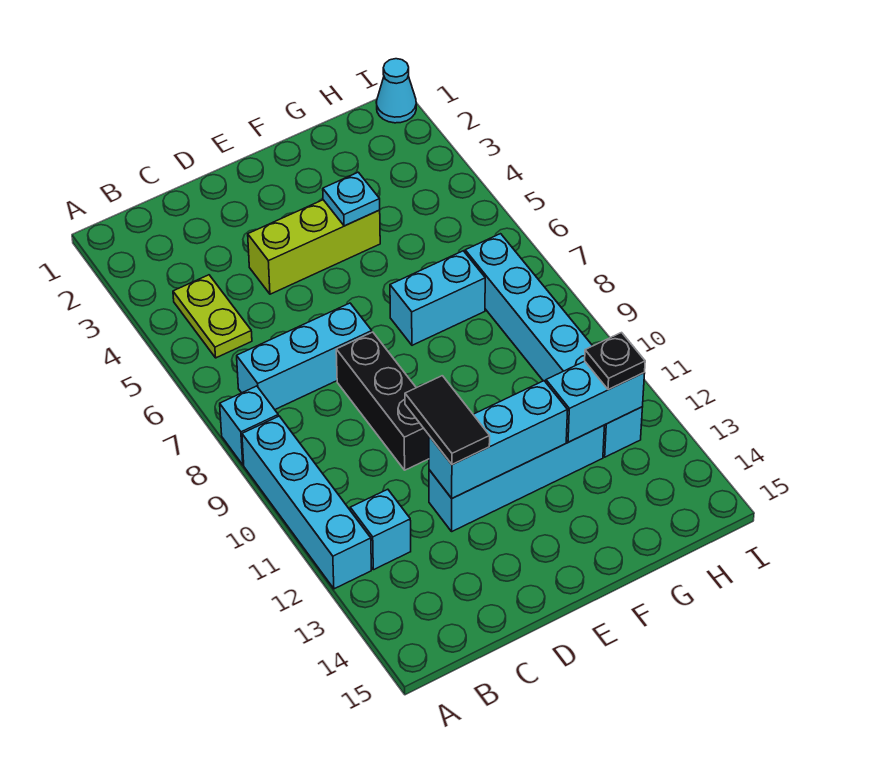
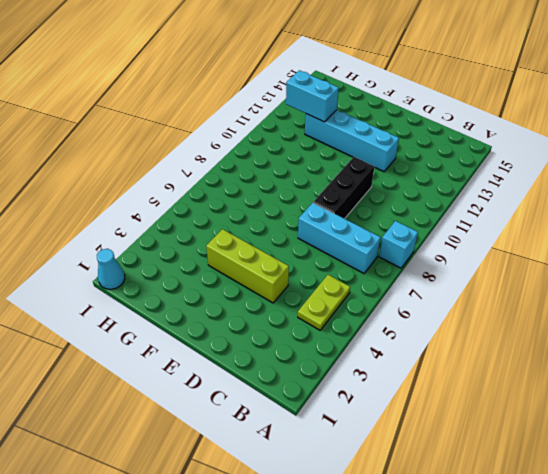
none -> cyan 1x4 brick [242,416,371,589]
none -> cyan 1x1 brick [350,489,411,570]
none -> cyan 1x2 brick [390,251,485,345]

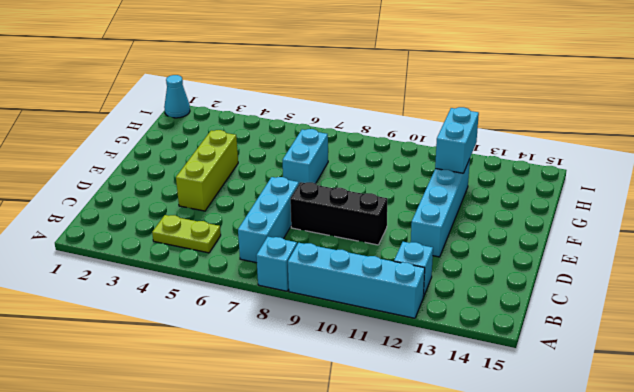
none -> cyan 1x6 brick [465,234,642,457]
none -> cyan 1x3 brick [429,381,568,498]
none -> cyan 1x1 plate [323,172,380,226]

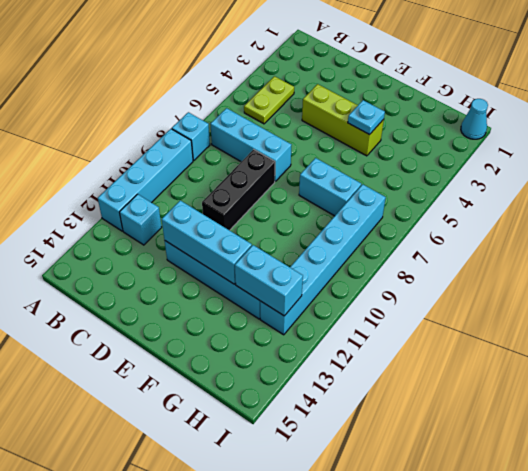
none -> black 1x2 tile [405,376,490,465]
none -> black 1x1 plate [585,333,645,390]

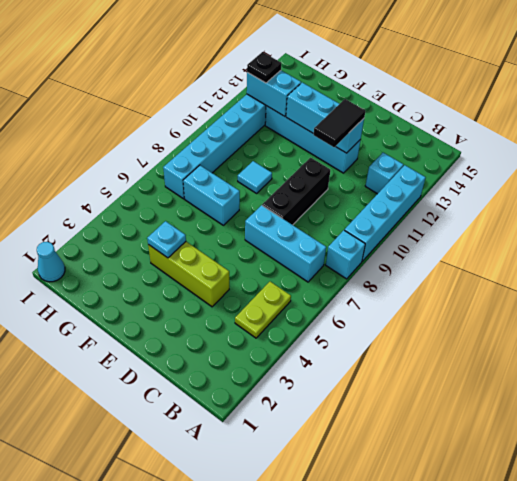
cyan 1x1 tile [238,161,272,193] -> none

